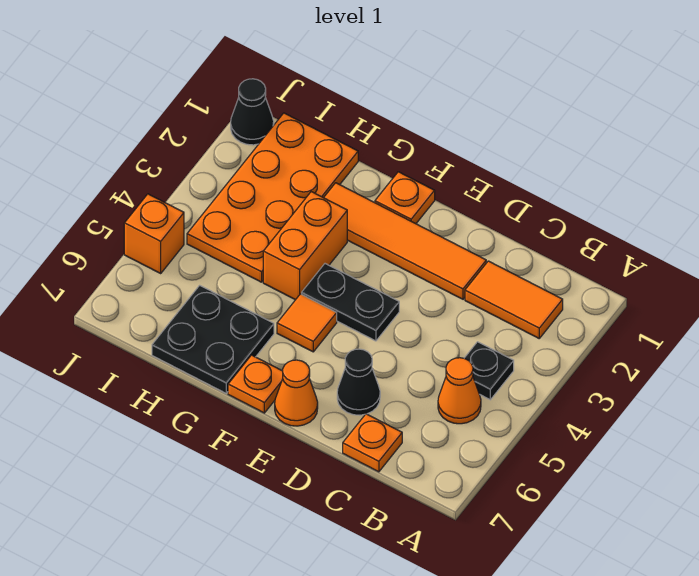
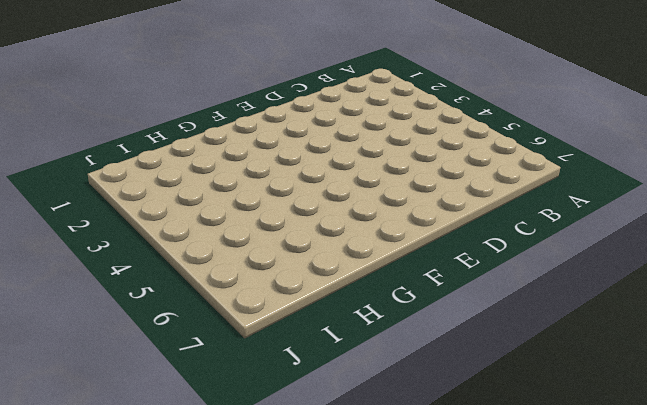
none -> orange 1x2 tile [465,261,563,338]
none -> black 1x1 plate [464,342,514,400]
none -> orange 1x1 cone [438,358,481,424]

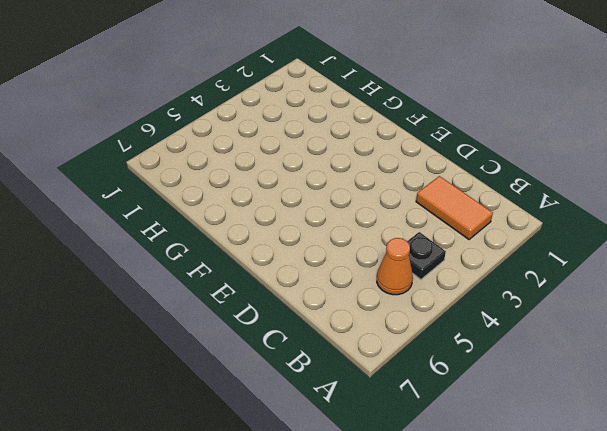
none -> orange 1x1 plate [343,414,402,472]
none -> orange 1x4 tile [324,183,486,299]
none -> black 1x1 cone [337,349,380,415]

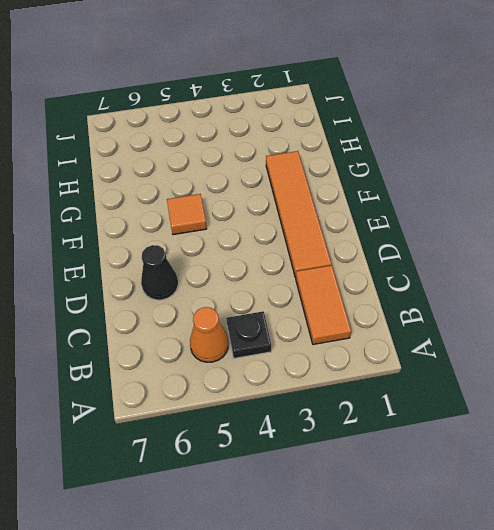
none -> orange 1x1 plate [343,414,402,472]
none -> black 1x2 plate [302,264,399,341]
none -> orange 1x1 cone [275,360,318,426]

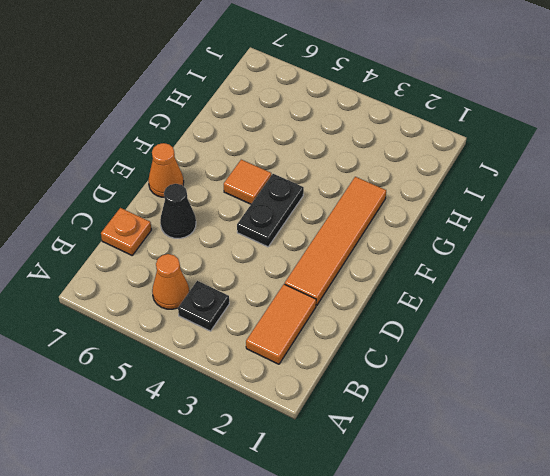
none -> orange 1x1 plate [375,172,435,224]
none -> orange 1x1 plate [228,355,283,413]
none -> orange 1x2 brick [263,192,347,300]

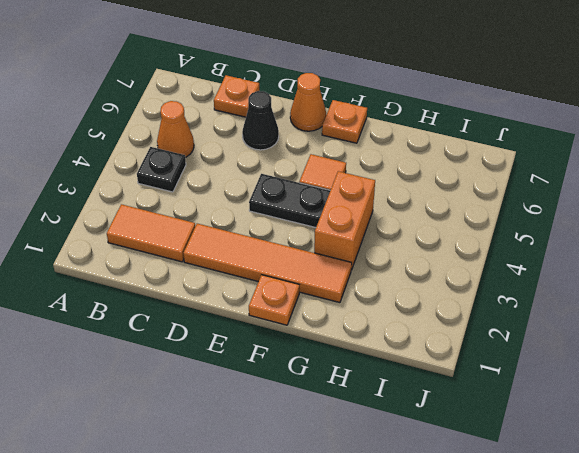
none -> black 2x2 plate [152,285,274,393]
none -> orange 2x4 plate [187,113,358,282]
none -> black 1x1 cone [231,79,274,145]

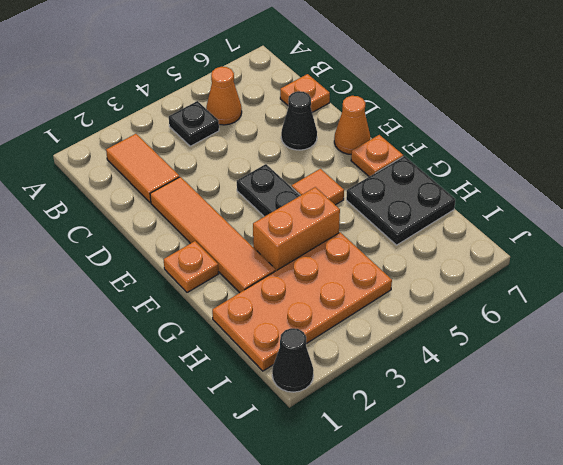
none -> orange 1x1 brick [124,194,184,273]

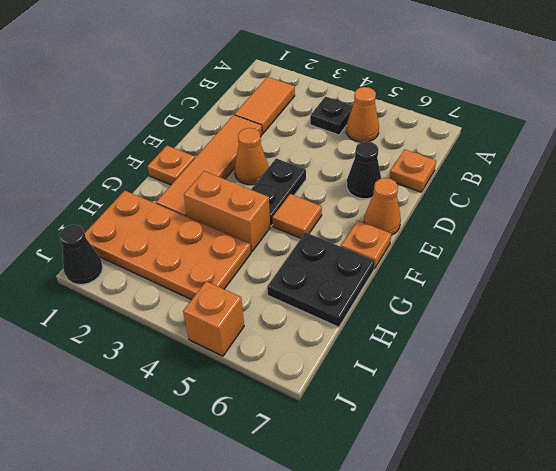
orange 1x1 cone [234,128,268,185] -> none

